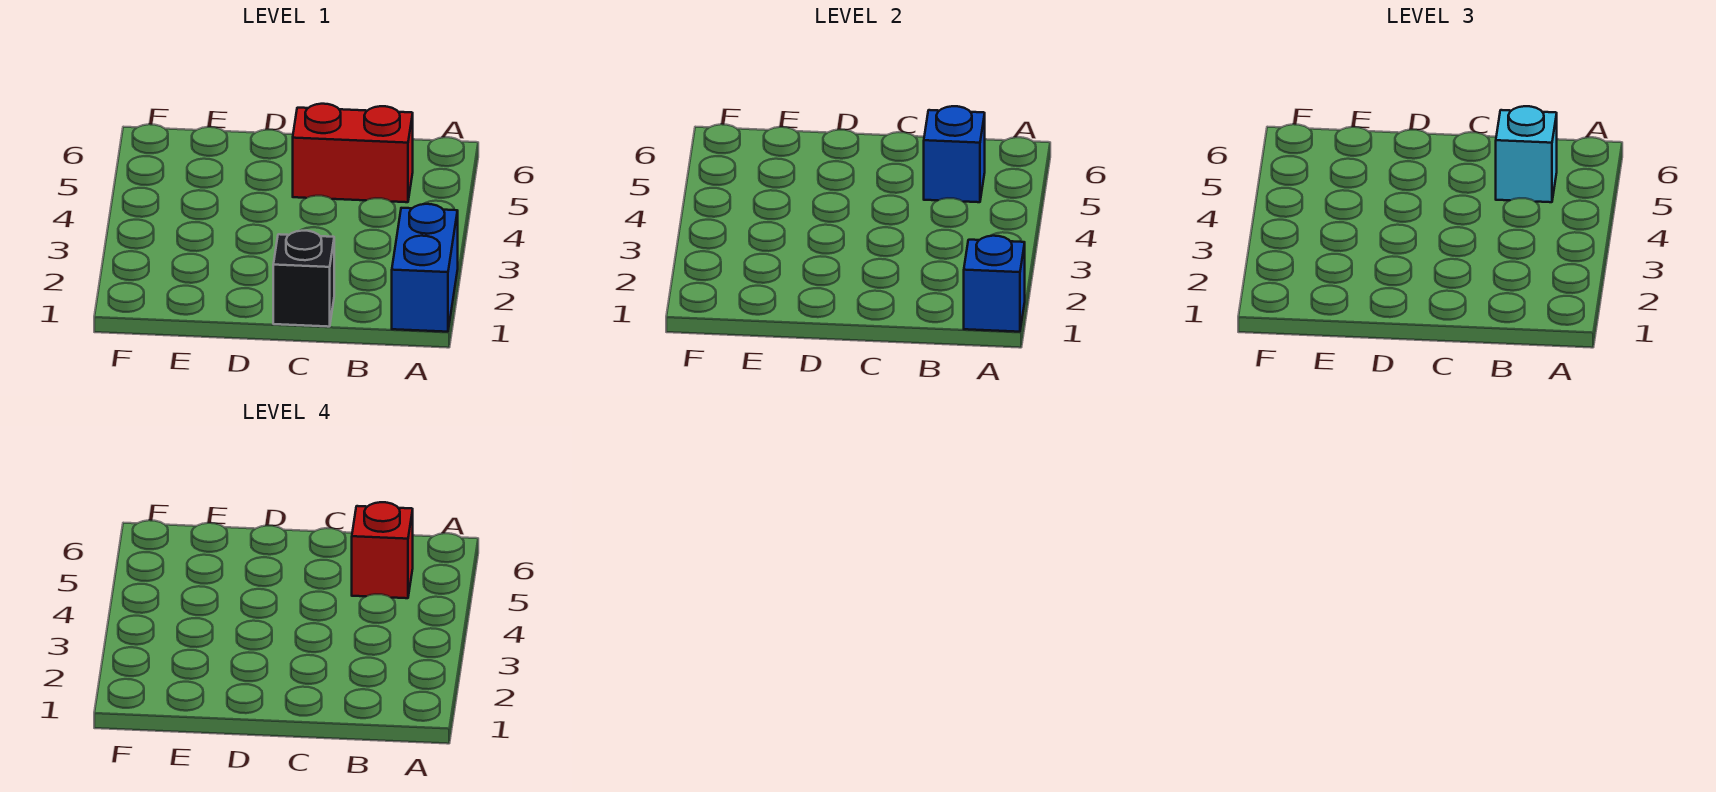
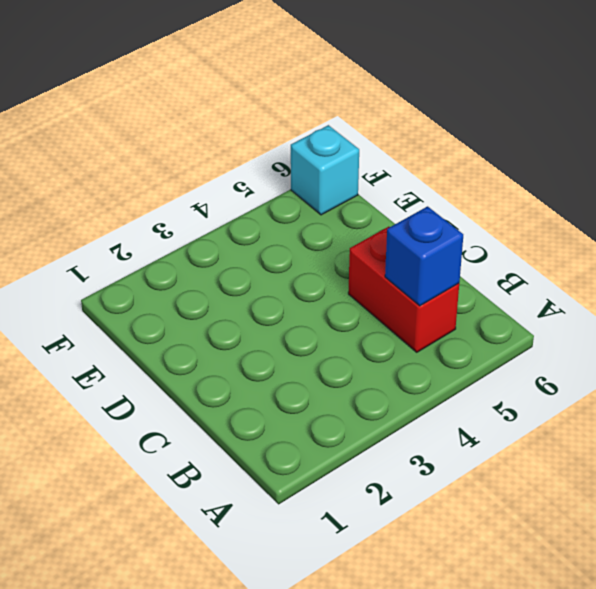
cyan 1x1 brick [291,125,359,215] -> cyan 1x1 brick moved to [1496,106,1557,202]
none -> blue 1x2 brick [392,204,458,332]
none -> black 1x1 brick [273,231,334,327]

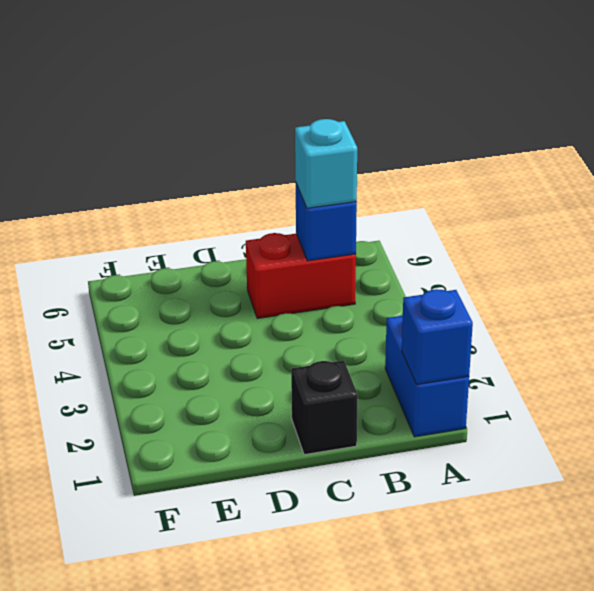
none -> red 1x1 brick [352,502,413,598]

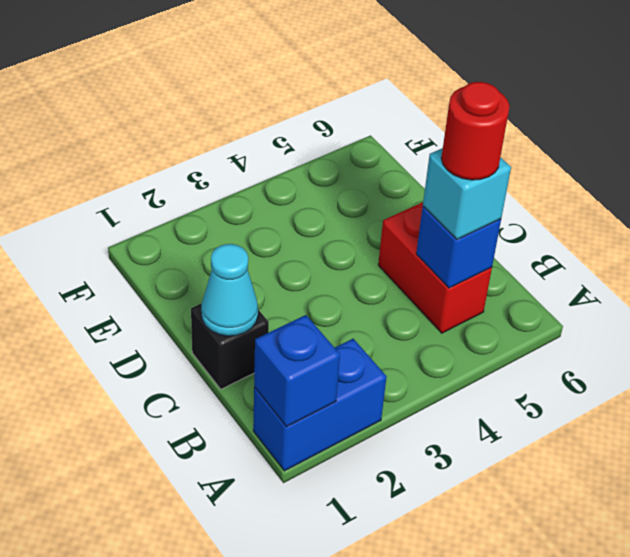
red 1x1 round brick [441,82,510,180] -> red 1x1 brick [352,502,413,598]
cyan 1x1 cone [201,244,258,336] -> none

